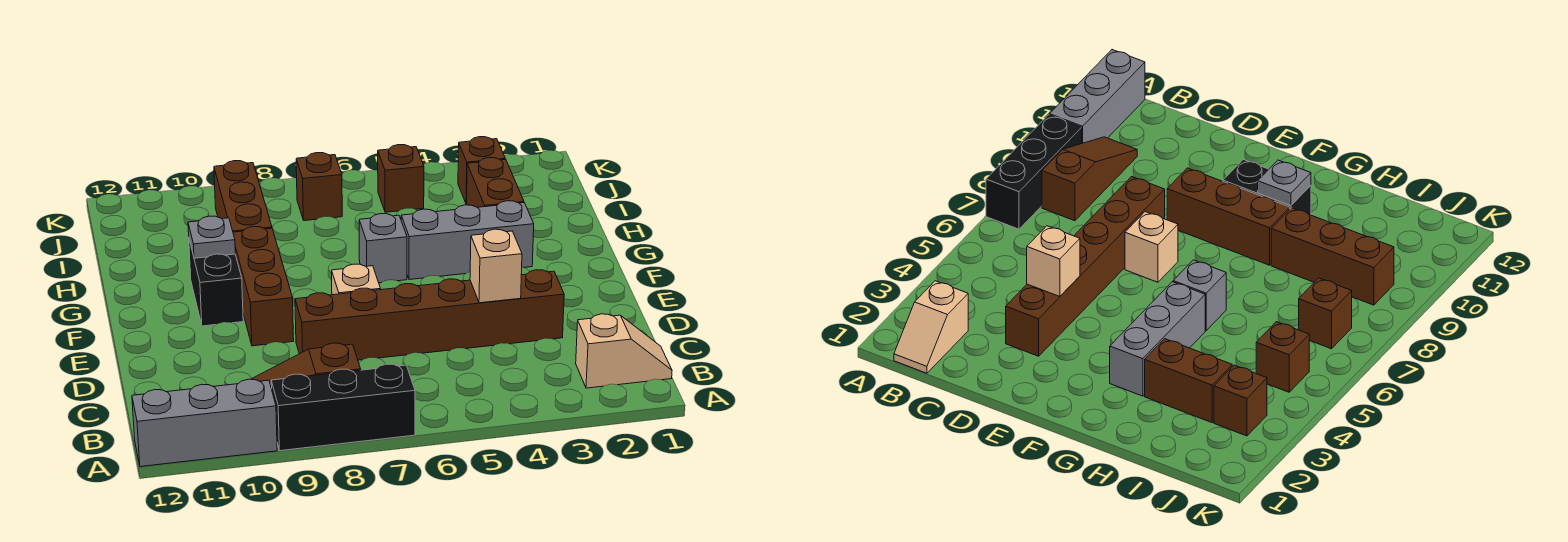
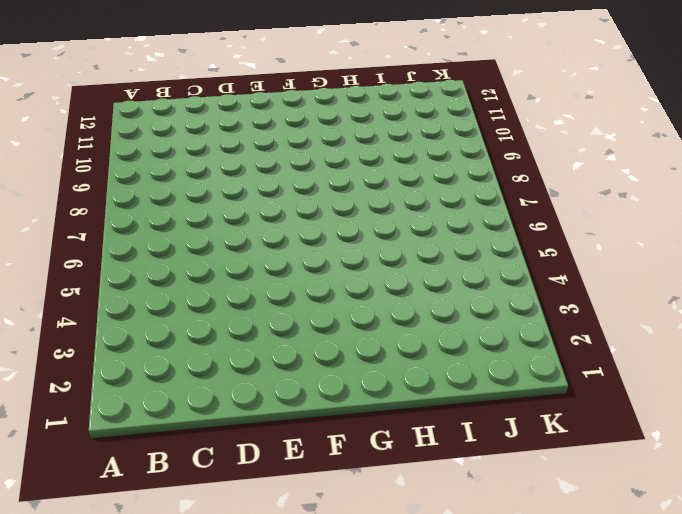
none -> black 1x3 brick [271,364,415,451]
none -> grey 1x3 brick [132,379,277,467]
none -> tan 1x2 slope [576,314,672,388]

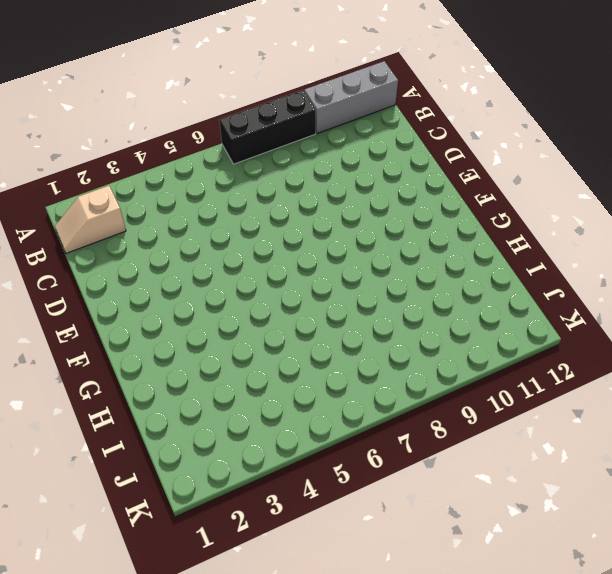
none -> brown 1x3 slope [252,343,361,389]
none -> brown 1x6 brick [295,270,564,360]
none -> tan 1x1 brick [332,264,381,295]

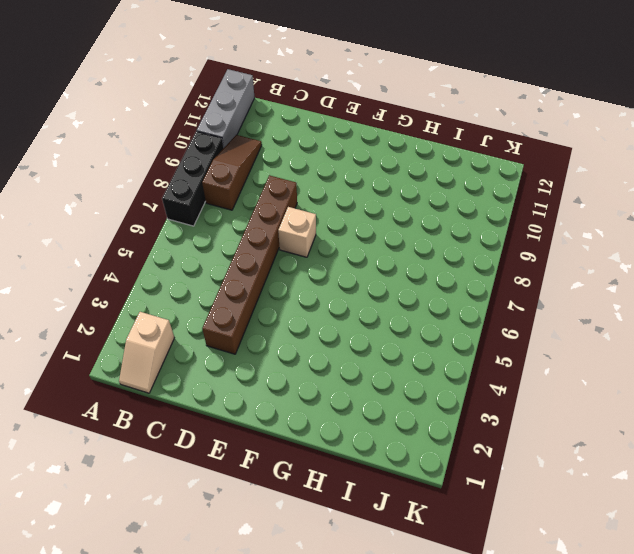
none -> brown 1x3 brick [233,227,294,346]
none -> black 1x2 brick [189,240,243,326]
none -> grey 1x3 brick [401,201,534,280]

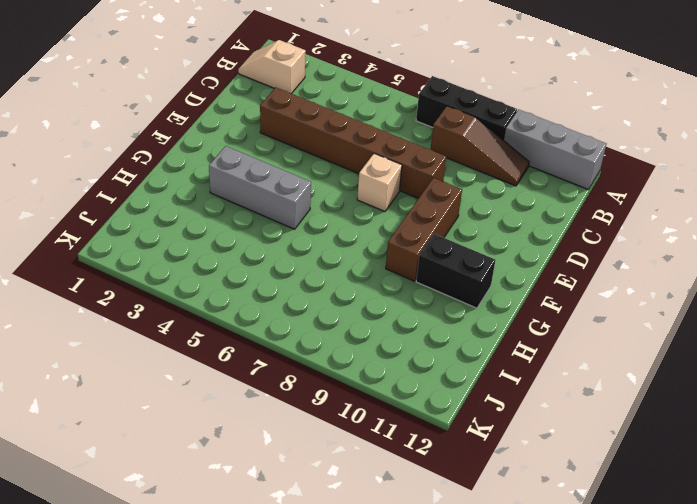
black 1x2 brick [416,234,495,308] -> black 1x2 brick turned to [189,240,243,326]
none -> grey 1x1 brick [359,214,407,283]
none -> brown 1x2 brick [467,158,524,207]
none -> brown 1x3 brick [214,161,272,232]

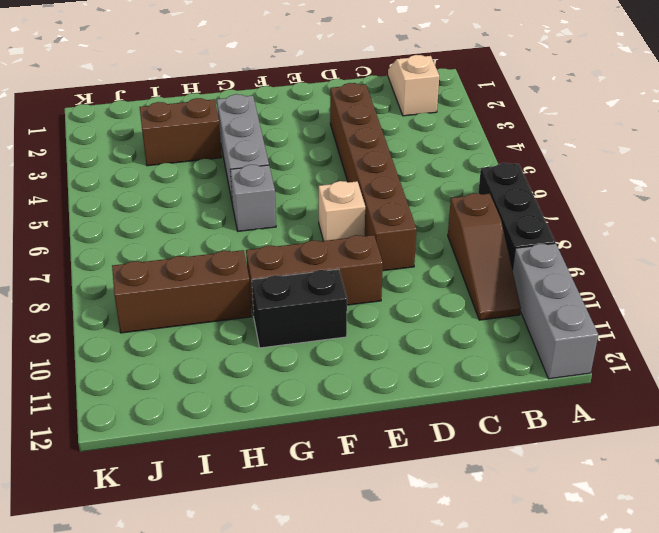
none -> brown 1x1 brick [458,137,505,204]
none -> brown 1x1 brick [378,145,424,212]
none -> brown 1x1 brick [296,153,342,221]

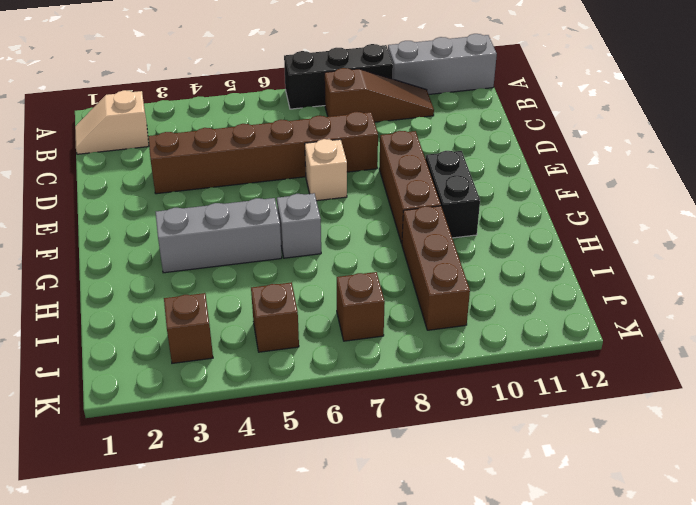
none -> brown 1x2 brick [467,158,524,207]
none -> tan 1x1 brick [470,229,522,303]
none -> grey 1x1 plate [188,216,235,258]

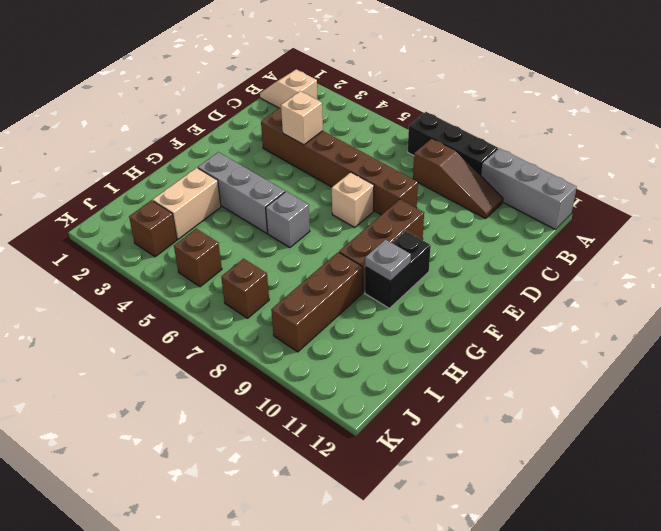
tan 1x2 brick [153,168,221,239] -> brown 1x2 brick [467,158,524,207]

